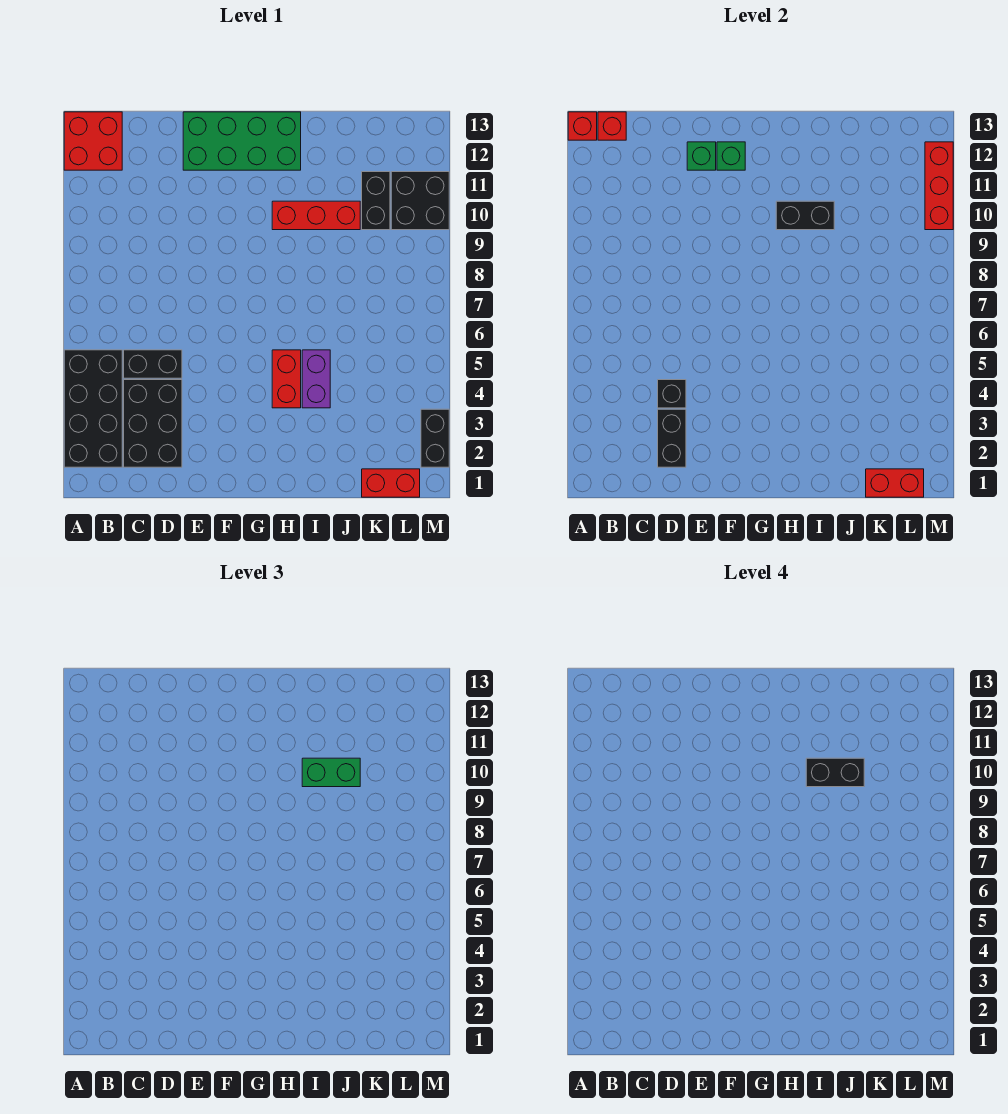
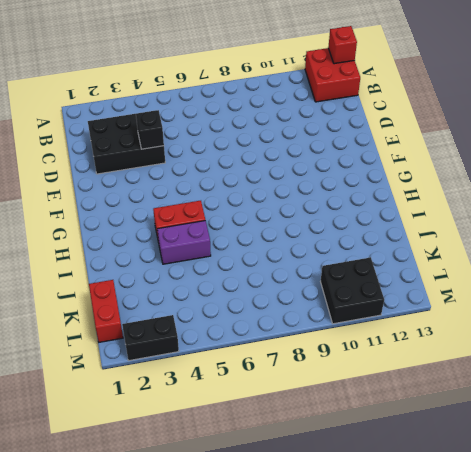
none -> black 2x4 brick [64,350,122,467]
none -> black 1x2 brick [124,350,182,378]
none -> green 2x4 brick [183,112,301,170]

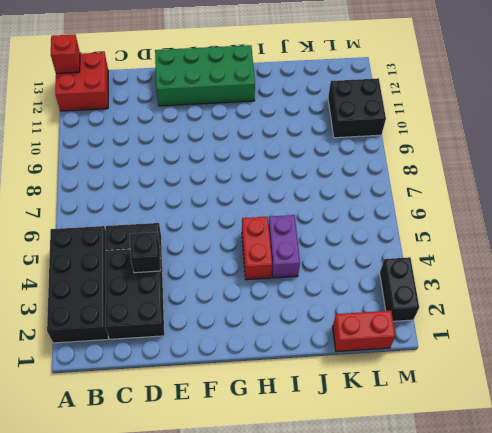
none -> red 1x3 brick [272,201,360,230]
none -> black 1x2 brick [362,172,390,230]
none -> red 1x1 brick [598,112,626,140]

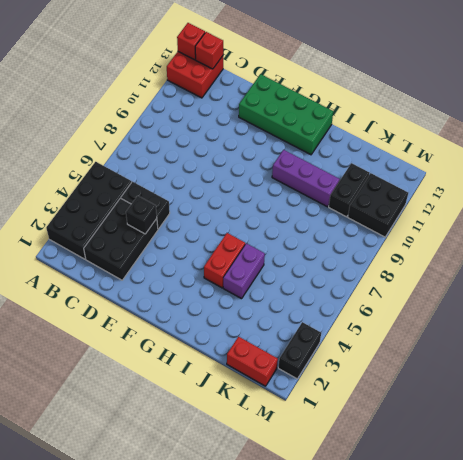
purple 1x3 brick [272,150,340,207] -> red 1x3 brick [272,201,360,230]
none -> black 1x2 brick [658,409,686,467]
none -> green 1x1 brick [687,142,716,170]
none -> green 1x1 brick [717,142,745,170]

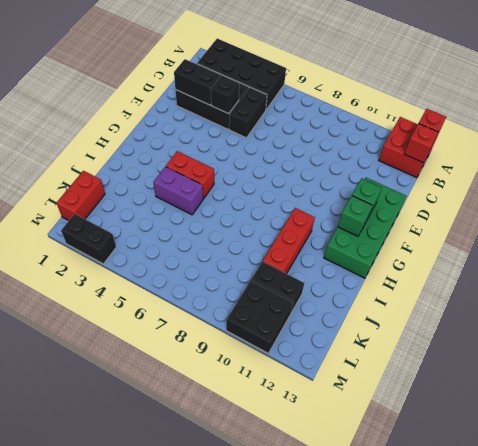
green 1x1 brick [338,196,372,236] -> green 1x1 brick moved to [687,142,716,170]
none -> black 1x2 brick [776,201,834,230]
none -> red 1x2 brick [866,469,924,497]
none -> red 1x3 brick [925,142,953,230]

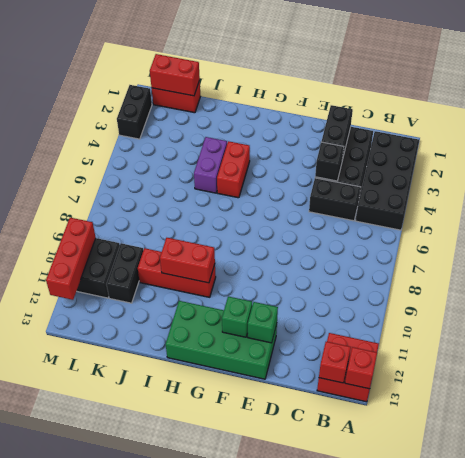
red 1x2 brick [160,238,215,283] -> black 1x2 brick [776,201,834,230]
none -> green 1x2 brick [302,758,360,787]
none -> black 1x2 brick [806,758,864,787]

